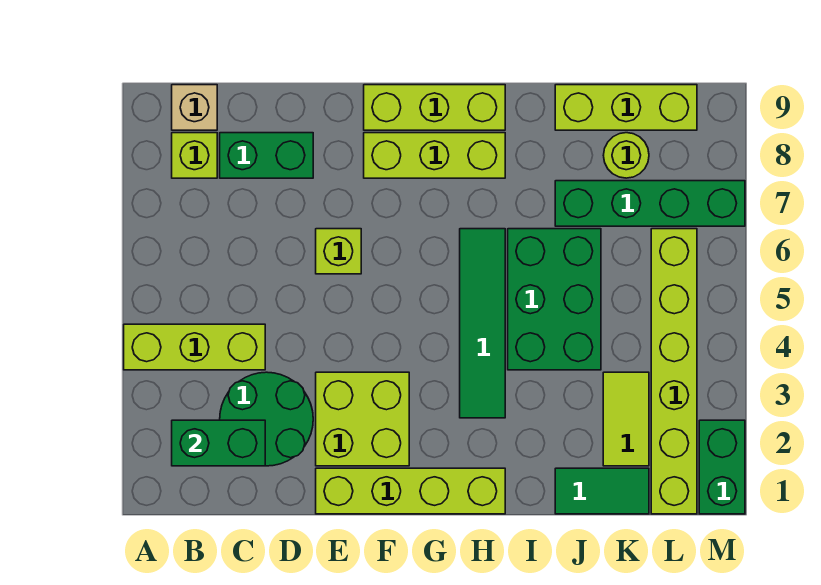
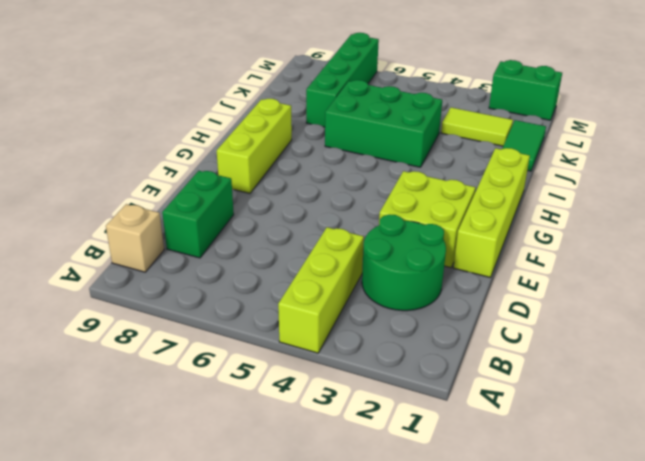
none -> lime 1x1 brick [172,133,217,178]
none -> lime 1x1 brick [316,229,361,274]
none -> lime 1x3 brick [364,85,505,130]

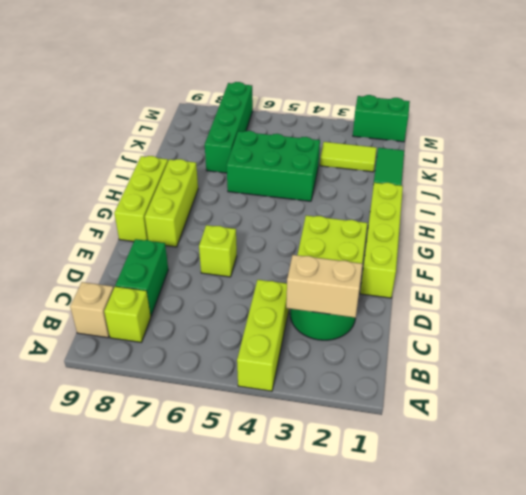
tan 1x2 brick [286,255,362,318] -> green 1x2 brick [172,420,265,466]
none -> green 1x4 tile [460,229,505,418]
none -> lime 1x3 brick [555,85,697,130]
none -> lime 1x1 round brick [603,133,649,178]

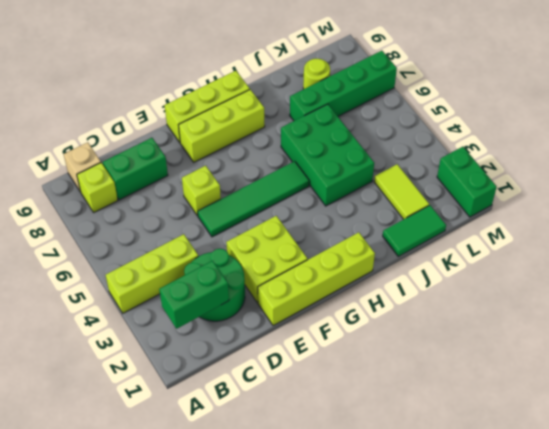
green 1x4 tile [198,161,309,237] -> green 1x4 tile turned to [460,229,505,418]
none -> lime 1x3 brick [555,85,697,130]
none -> lime 1x6 brick [651,229,697,514]

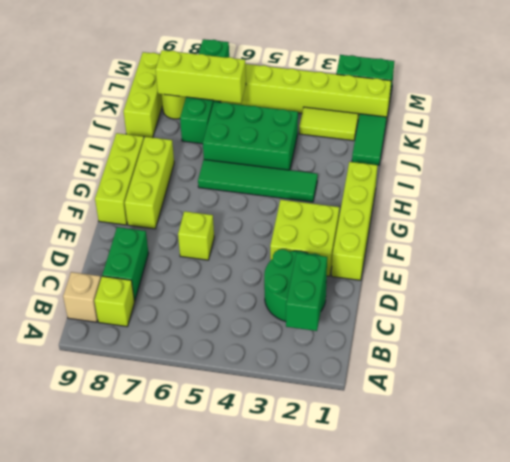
lime 1x3 brick [156,50,246,103] -> lime 1x3 brick turned to [124,324,265,370]

